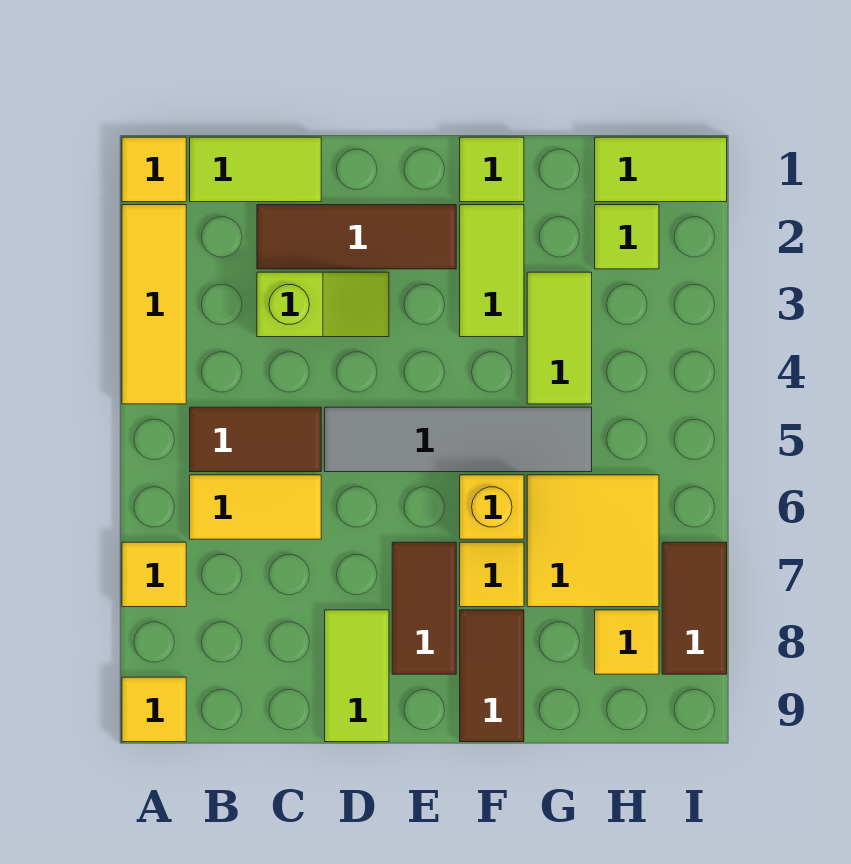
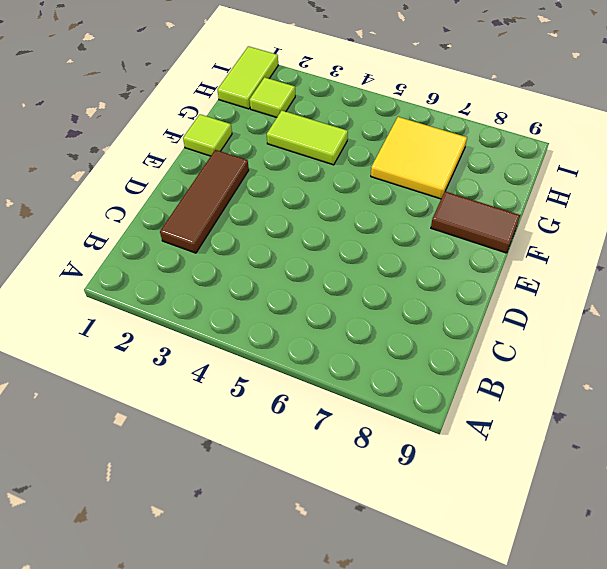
none -> yellow 1x1 tile [122,137,186,202]
none -> yellow 1x3 tile [122,205,186,404]
none -> yellow 1x1 tile [122,542,186,607]

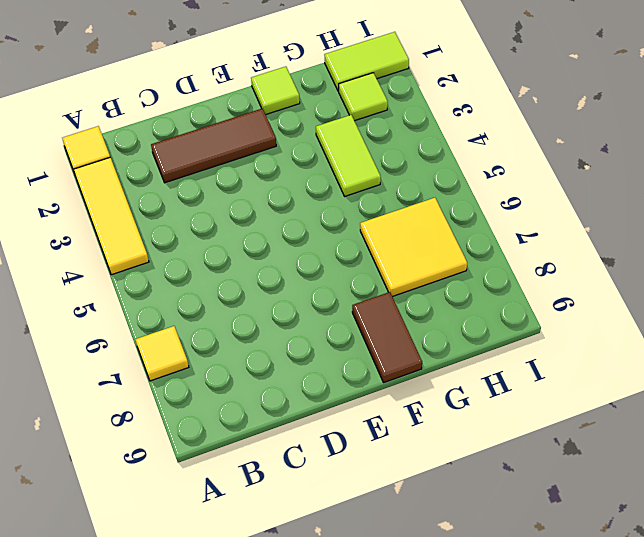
none -> yellow 1x1 tile [122,677,186,742]
none -> lime 1x2 tile [190,137,321,202]
none -> brown 1x2 tile [190,407,321,472]

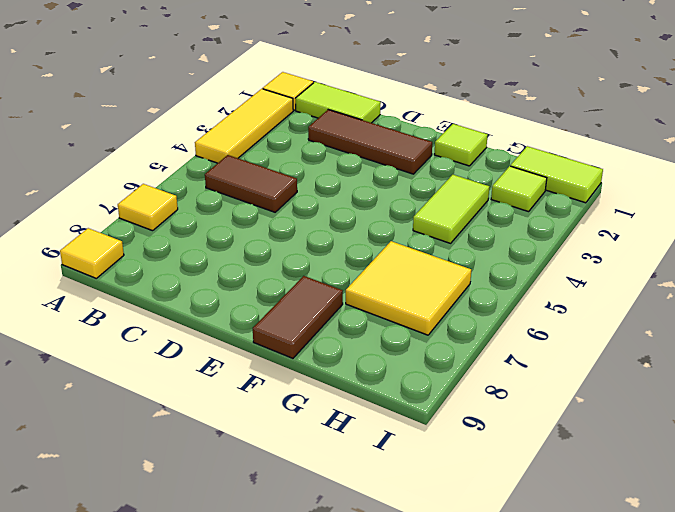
none -> yellow 1x2 tile [190,475,321,539]
none -> lime 1x2 slope [257,272,389,337]
none -> grey 1x4 tile [325,407,592,472]

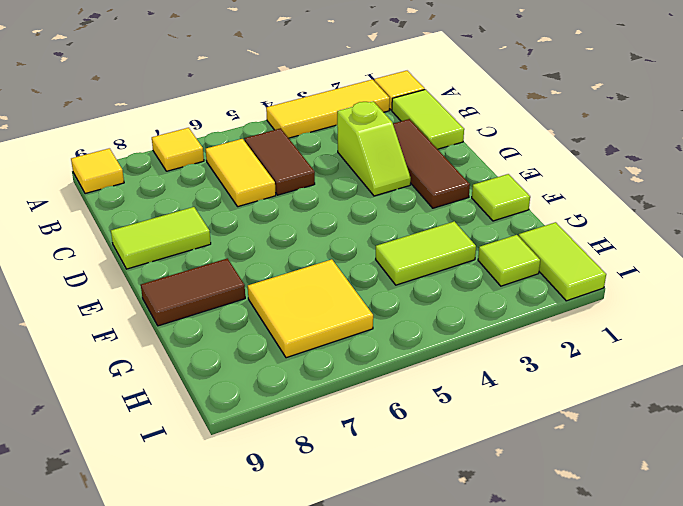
none -> grey 1x4 tile [325,407,592,472]
none -> brown 1x2 tile [392,542,456,674]
none -> lime 1x2 tile [460,205,524,337]

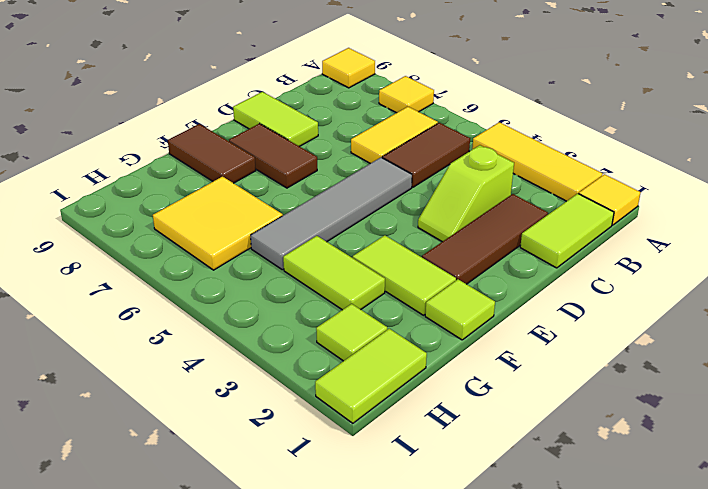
none -> yellow 1x1 brick [460,475,524,539]
none -> yellow 1x1 tile [460,542,524,607]
none -> yellow 1x1 tile [595,610,659,674]

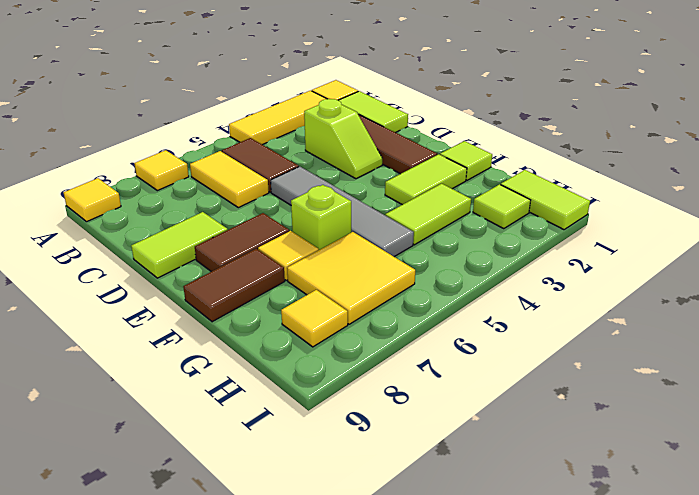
lime 1x1 brick [291,185,351,250] -> yellow 1x1 brick [460,475,524,539]
none -> brown 1x2 tile [662,542,727,674]

